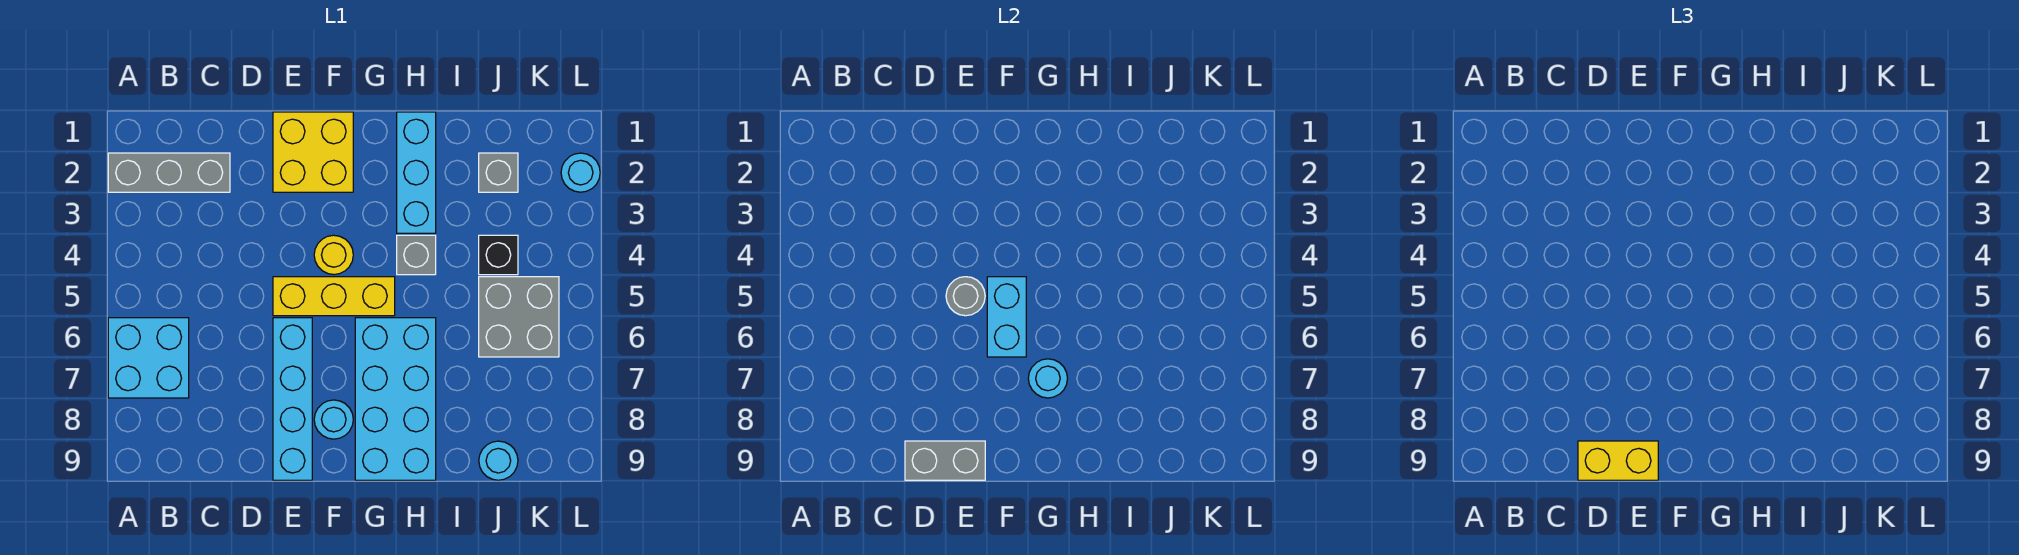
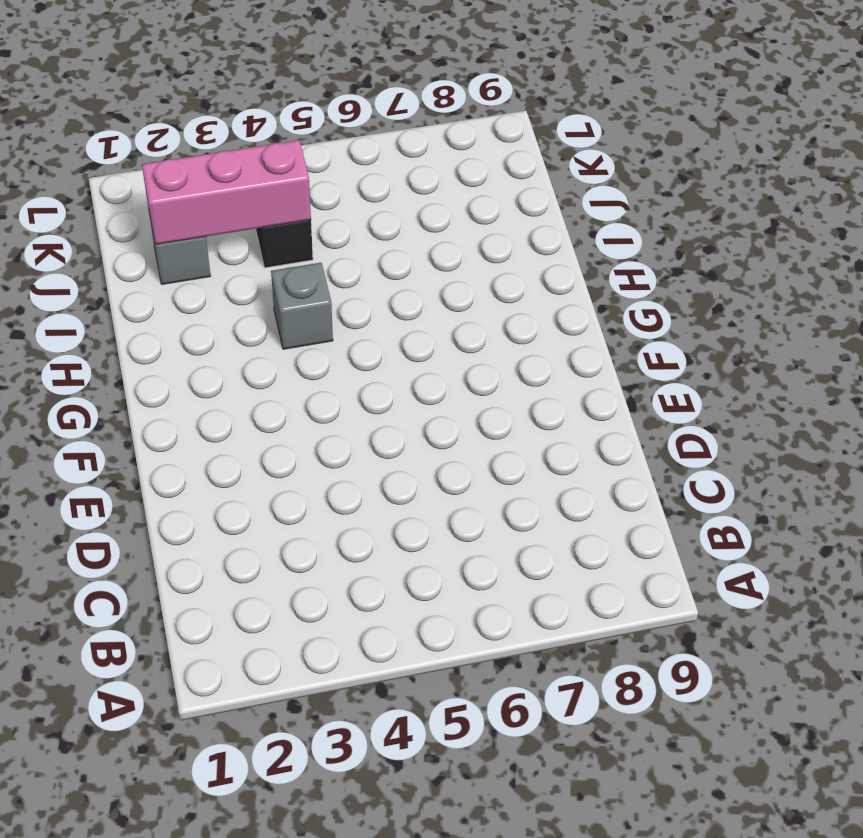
pink 1x3 brick [142,140,311,245] -> none
none -> grey 1x3 brick [108,153,230,192]
none -> cyan 2x2 brick [108,318,189,398]
none -> yellow 2x2 brick [273,112,353,192]

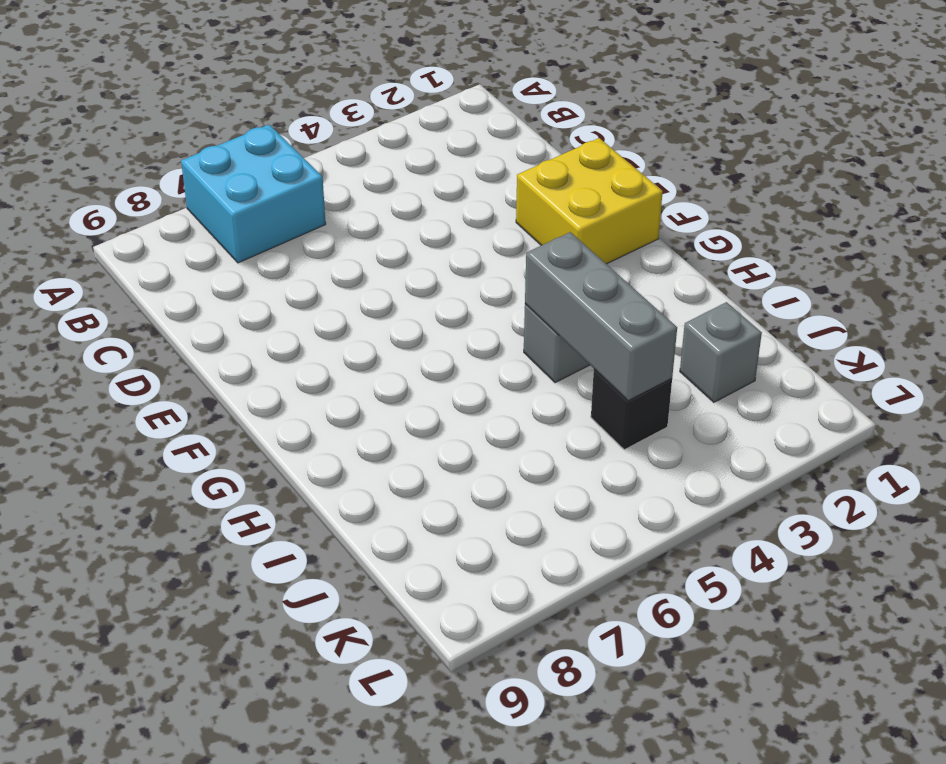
grey 1x3 brick [525,232,677,401] -> grey 1x3 brick moved to [108,153,230,192]
none -> yellow 1x3 brick [273,277,395,316]
none -> cyan 1x4 brick [273,318,312,480]
none -> yellow 1x1 round brick [314,235,353,275]

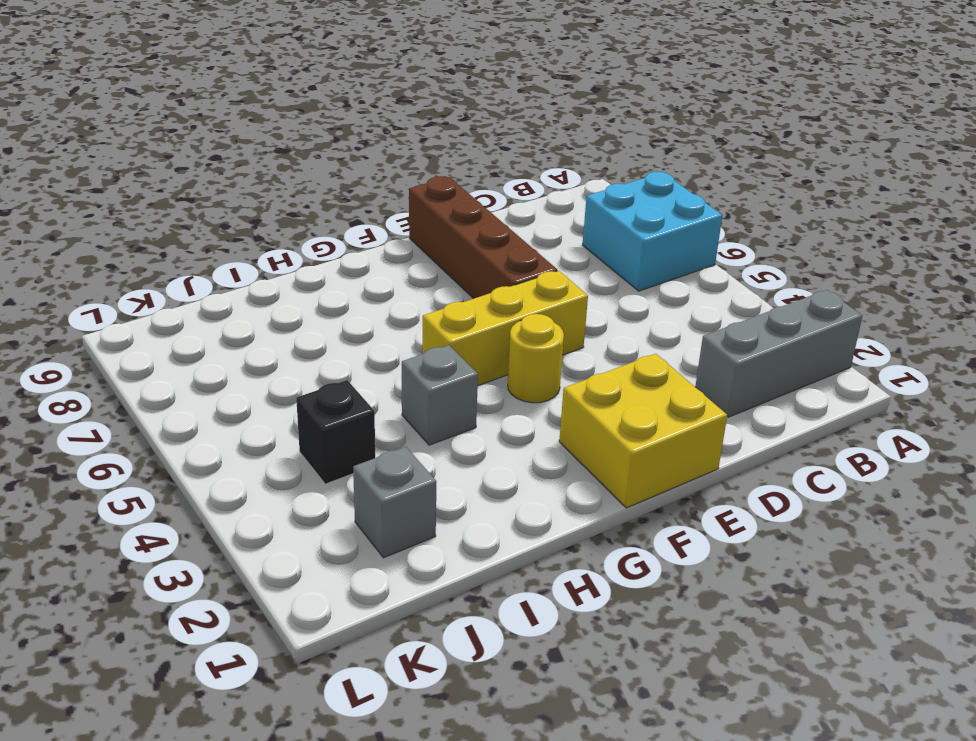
brown 1x4 brick [409,176,557,299] -> cyan 1x4 brick [273,318,312,480]
none -> cyan 1x1 round brick [314,400,353,439]
none -> cyan 2x4 brick [355,318,436,480]
none -> cyan 1x3 brick [397,112,436,233]

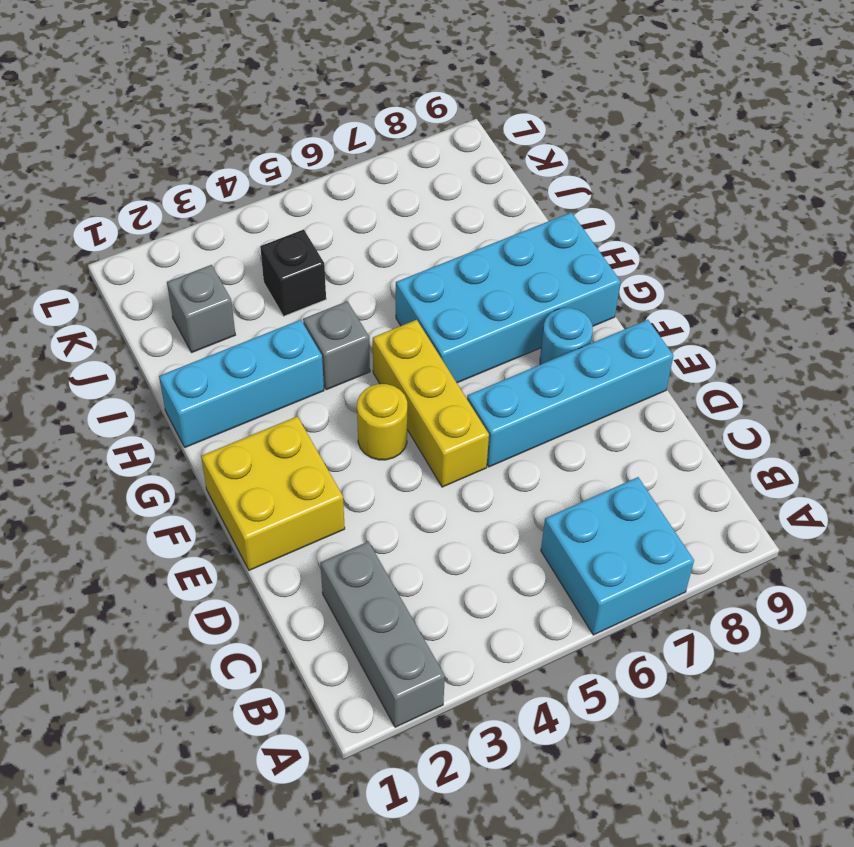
none -> grey 2x2 brick [479,277,559,357]
none -> cyan 1x1 round brick [479,441,518,480]
none -> cyan 1x1 round brick [561,153,600,192]

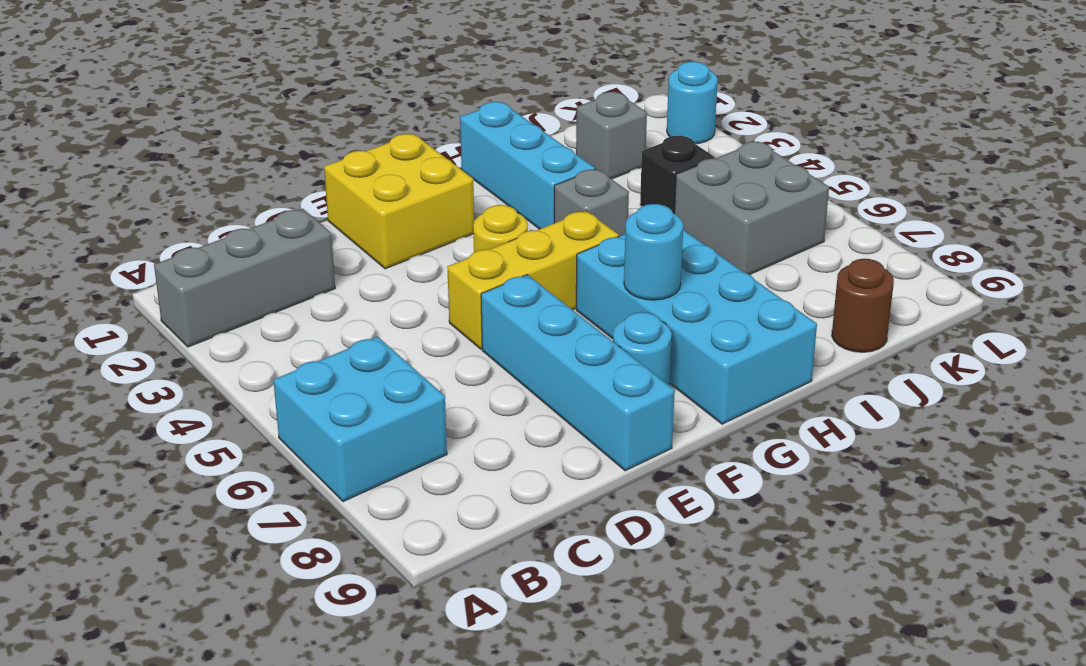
brown 1x1 round brick [832,259,894,352] -> cyan 1x1 round brick [479,441,518,480]
none -> grey 1x2 brick [905,441,985,480]
none -> grey 1x1 round brick [946,277,985,316]
none -> cyan 1x2 brick [987,277,1026,357]

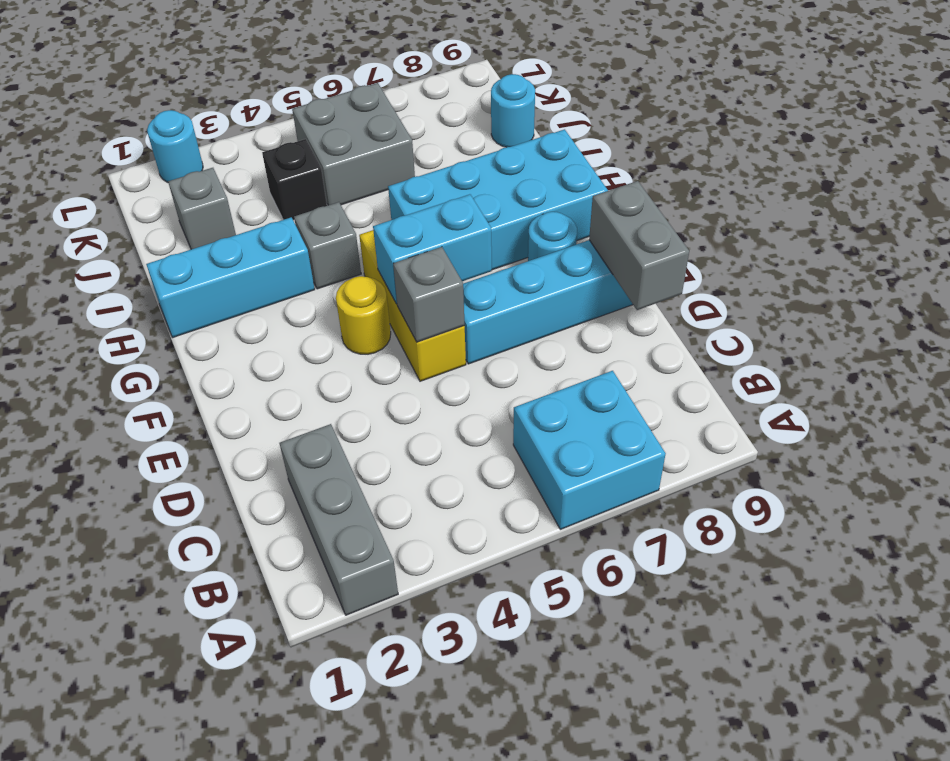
grey 1x1 brick [393,247,465,342] -> grey 1x1 round brick [946,277,985,316]
none -> yellow 2x2 brick [273,112,353,192]
none -> cyan 1x1 round brick [1028,359,1067,398]
none -> yellow 1x2 brick [1578,441,1658,480]

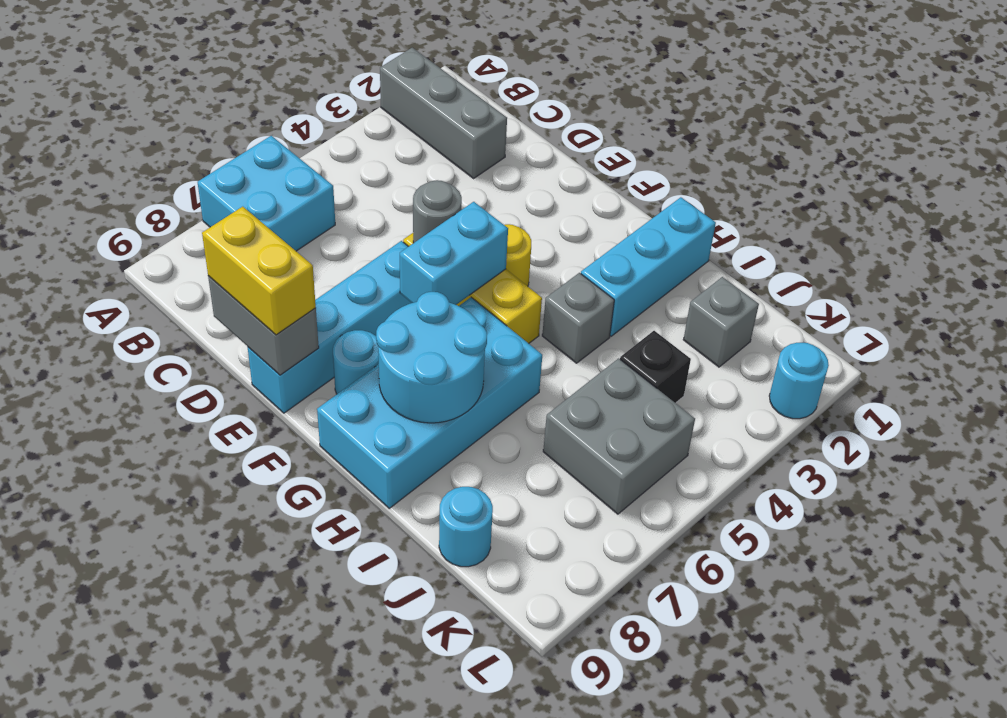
cyan 2x2 round brick [376,292,487,423] -> cyan 1x1 round brick [1028,359,1067,398]
none -> yellow 2x2 brick [273,112,353,192]

